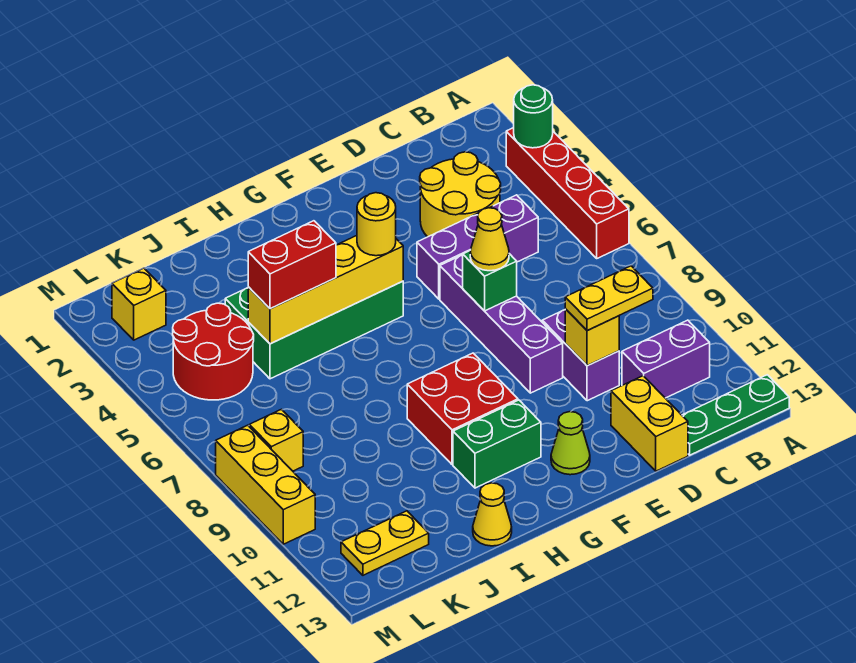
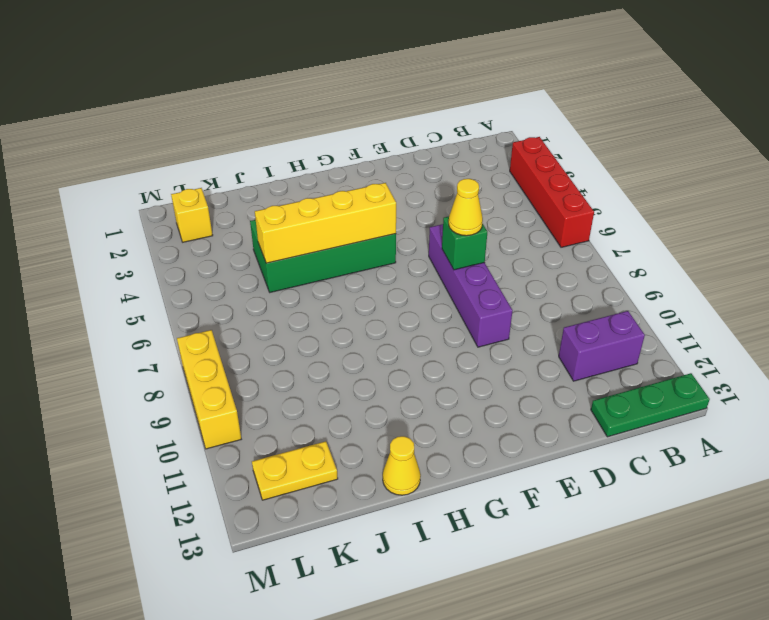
none -> yellow 2x2 round brick [420,152,501,237]
none -> purple 1x3 brick [417,195,538,299]
none -> purple 1x2 brick [542,310,619,401]

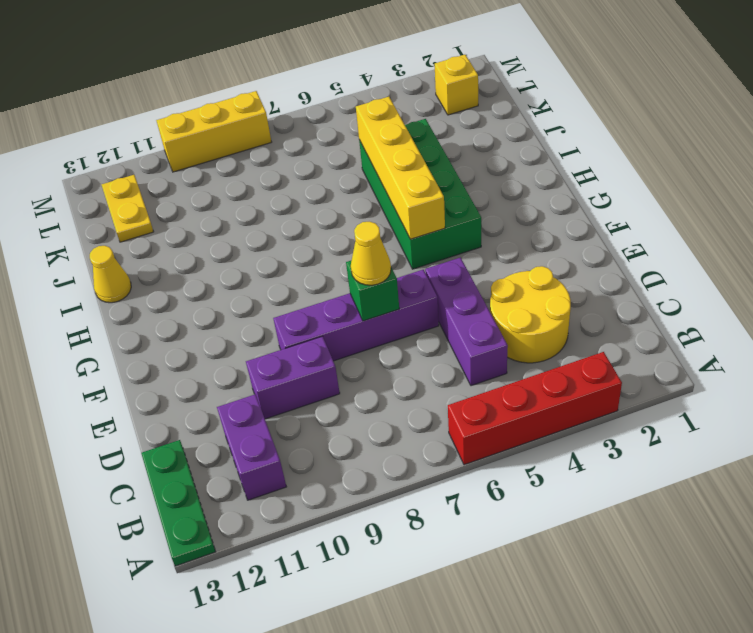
none -> yellow 1x2 brick [611,376,688,471]
none -> lime 1x1 cone [551,412,590,475]
none -> red 2x2 brick [407,353,518,465]

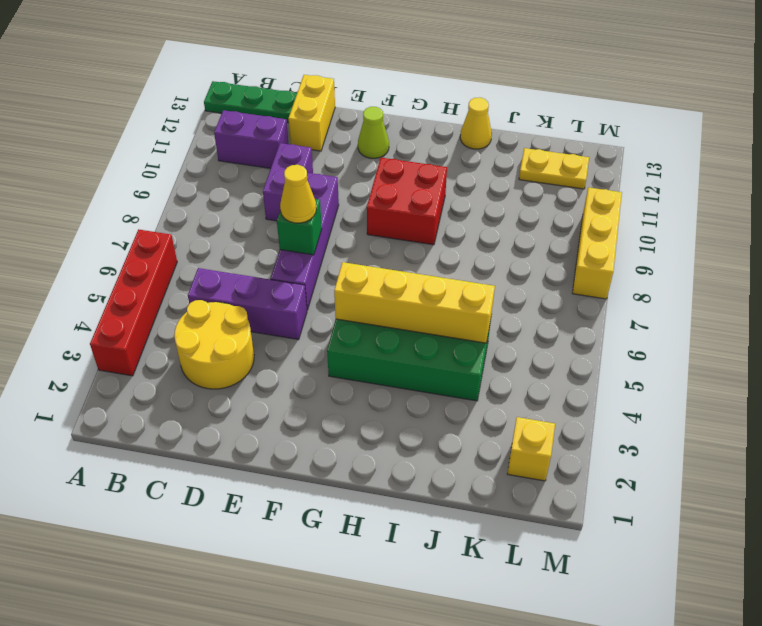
none -> green 1x2 brick [453,400,541,488]
none -> red 2x2 round brick [173,303,254,400]
none -> yellow 1x1 brick [249,409,303,471]

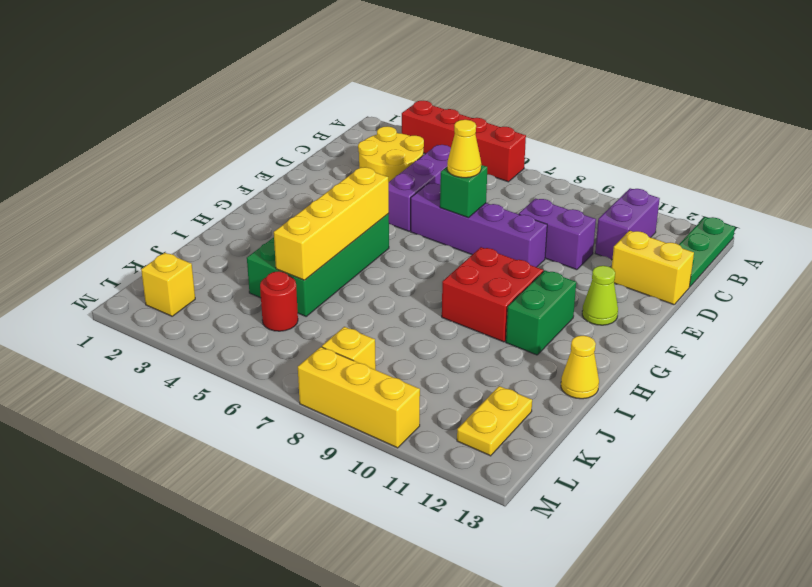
red 1x1 round brick [260,271,298,331] -> red 2x2 round brick [173,303,254,400]
none -> green 1x1 round brick [514,85,553,148]
none -> yellow 1x1 brick [565,309,619,366]
none -> yellow 1x2 plate [565,266,653,331]

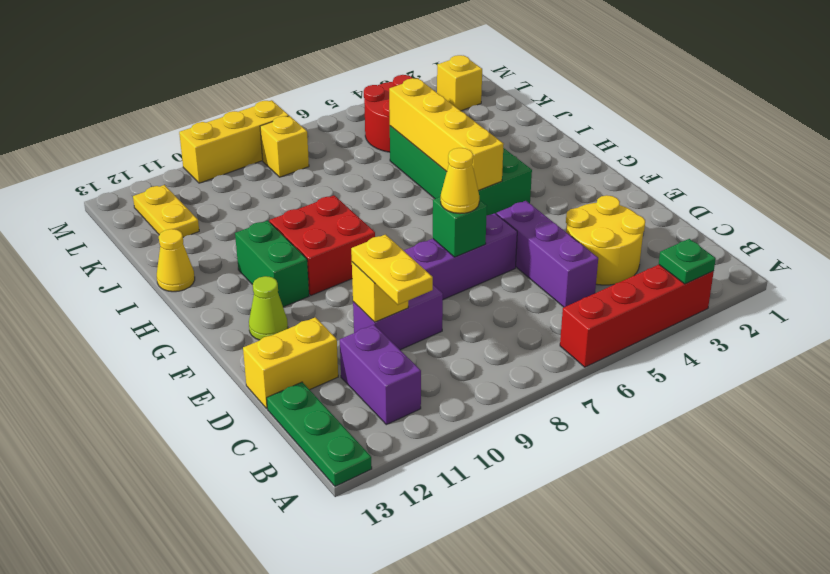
green 1x1 plate [659,239,716,284] -> green 1x1 round brick [514,85,553,148]
none -> yellow 1x1 round brick [357,193,396,256]
none -> red 1x2 brick [248,221,336,309]

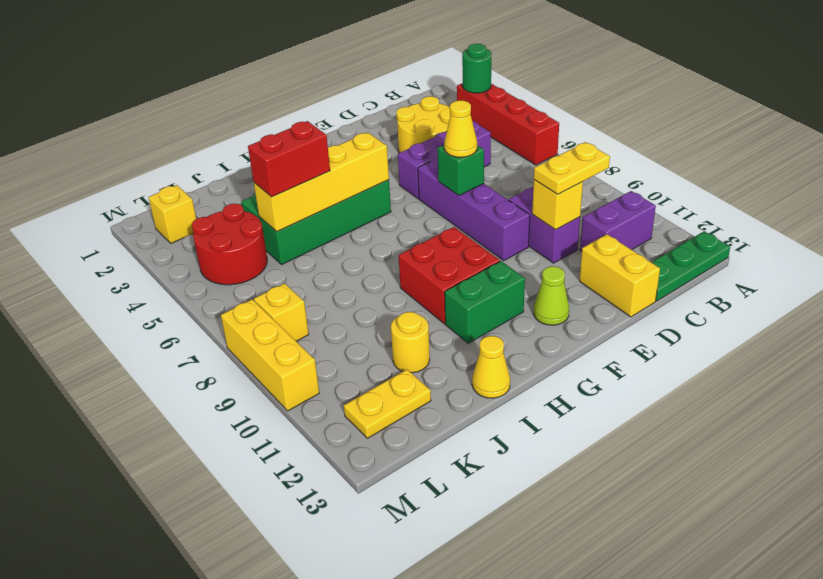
yellow 1x1 round brick [391,312,430,373] -> yellow 1x1 round brick moved to [357,193,396,256]

